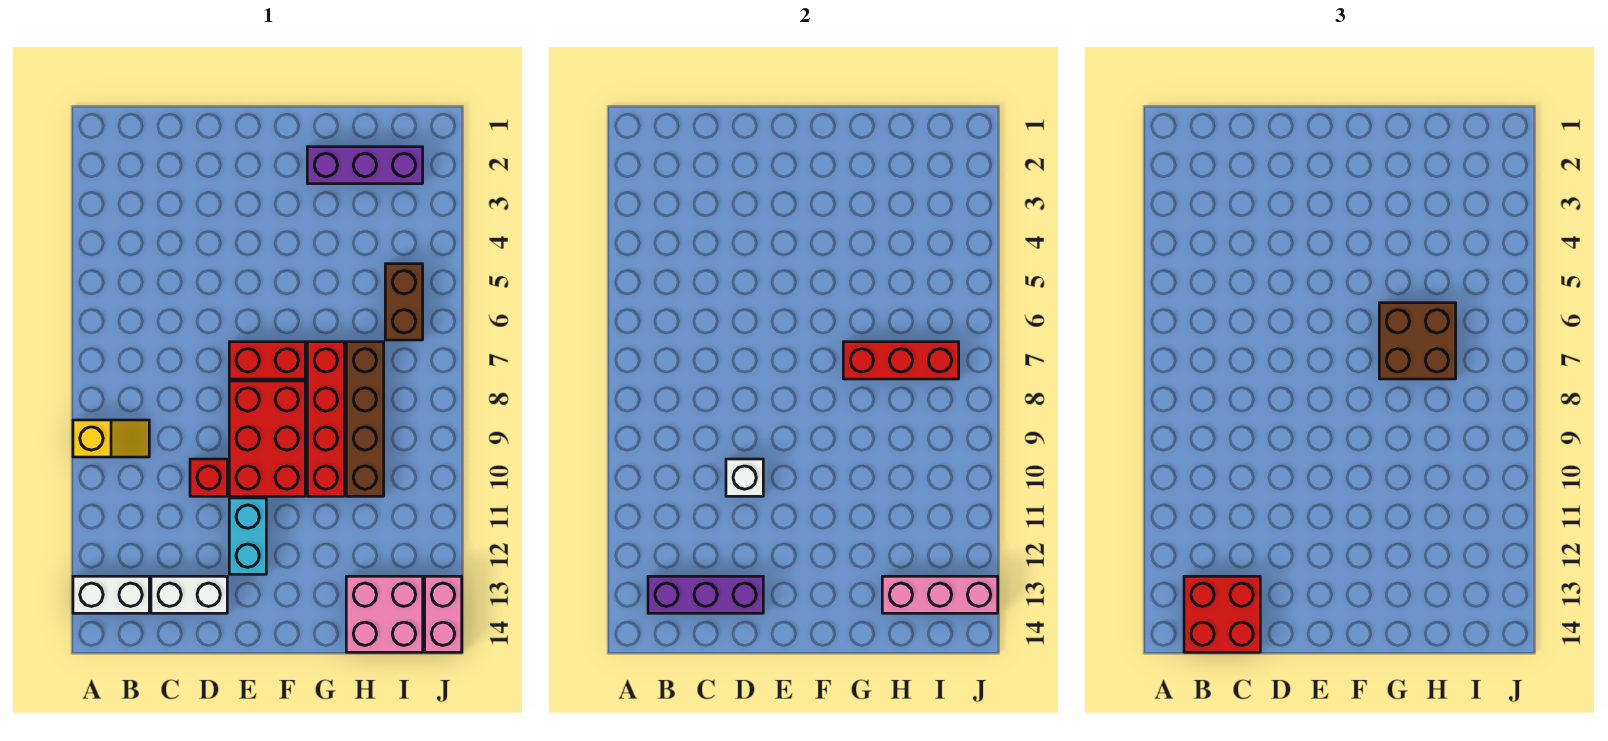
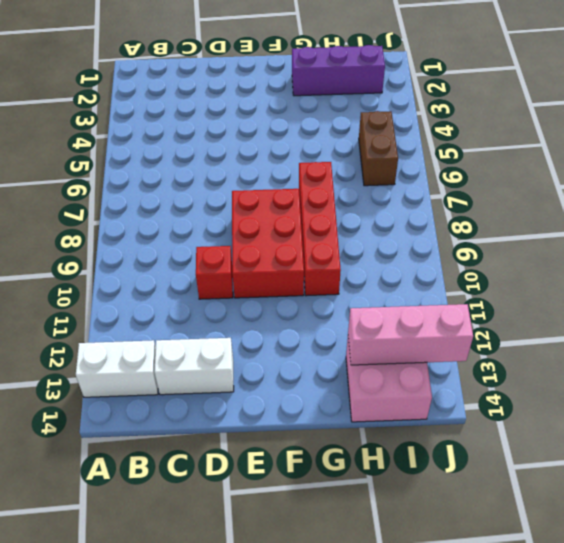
none -> yellow 1x2 slope [73,420,149,457]
none -> red 1x2 brick [229,342,305,379]
none -> cyan 1x2 brick [229,498,266,574]

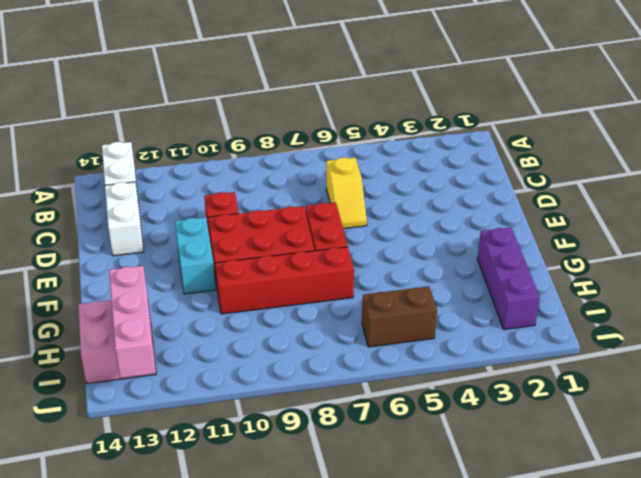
yellow 1x2 slope [326,158,367,229] -> yellow 1x2 slope moved to [73,420,149,457]
cyan 1x2 brick [175,217,215,294] -> cyan 1x2 brick turned to [229,498,266,574]
none -> brown 1x4 brick [346,342,384,496]
none -> pink 1x2 brick [425,576,462,652]
none -> purple 1x3 brick [648,576,763,613]

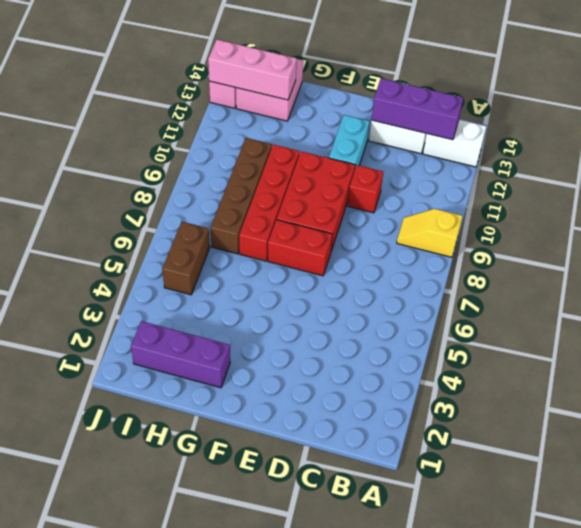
none -> white 1x1 brick [726,459,763,496]
none -> red 1x3 brick [843,342,959,379]
none -> red 2x2 brick [1184,576,1260,652]

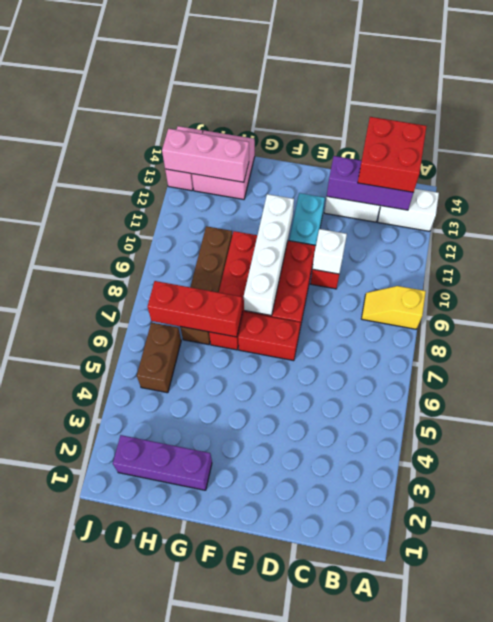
white 1x4 brick [244,194,294,316] -> none
none -> brown 2x2 brick [1379,303,1456,379]

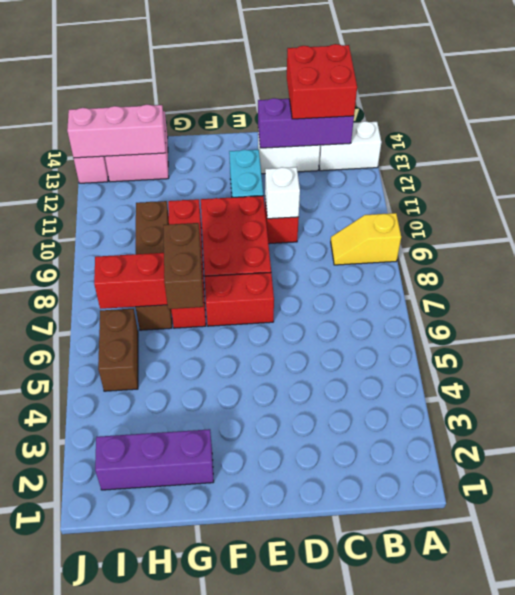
brown 1x2 brick [163,223,203,309] -> brown 2x2 brick [1379,303,1456,379]

